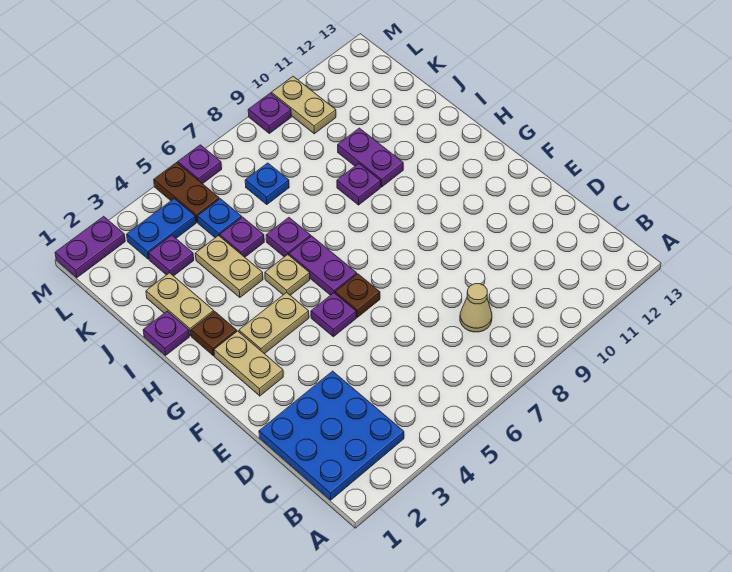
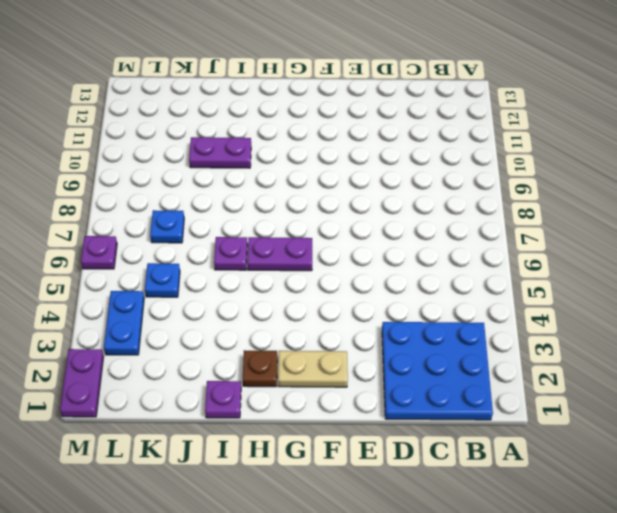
none -> tan 1x1 cone [460,284,492,332]
none -> purple 1x1 plate [311,293,356,337]
none -> brown 1x1 plate [335,274,380,317]

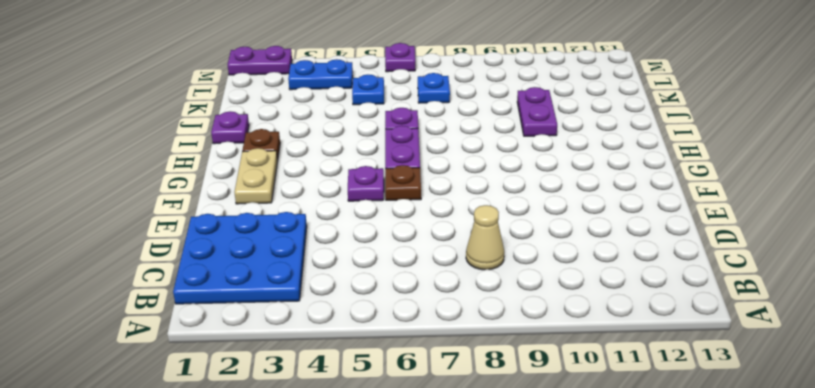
none -> tan 1x2 plate [239,292,309,354]
none -> tan 1x1 plate [265,255,310,295]
none -> tan 1x2 plate [146,273,214,336]

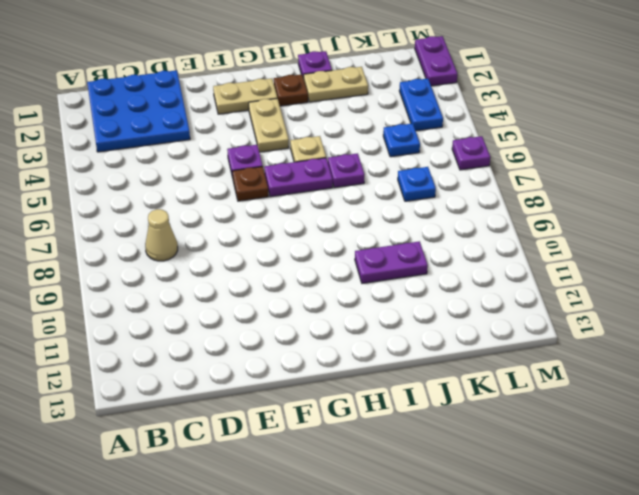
none -> tan 1x2 plate [195,235,263,297]
none -> purple 1x1 plate [337,164,381,205]
none -> purple 1x1 plate [220,217,264,257]

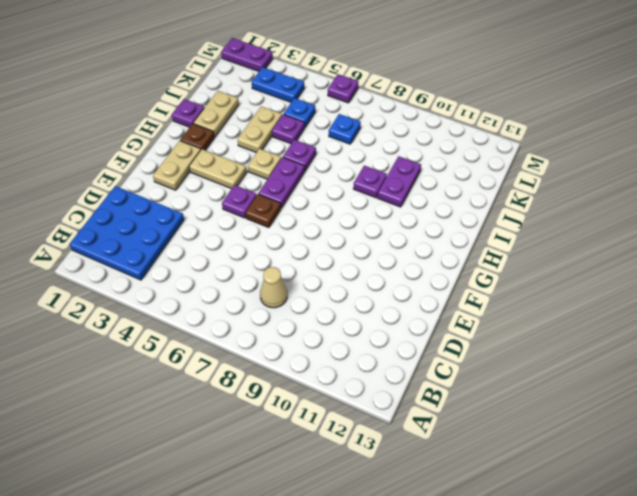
none -> purple 1x1 plate [149,235,194,276]
none -> brown 1x2 plate [154,163,219,222]
none -> tan 1x2 plate [271,76,336,134]

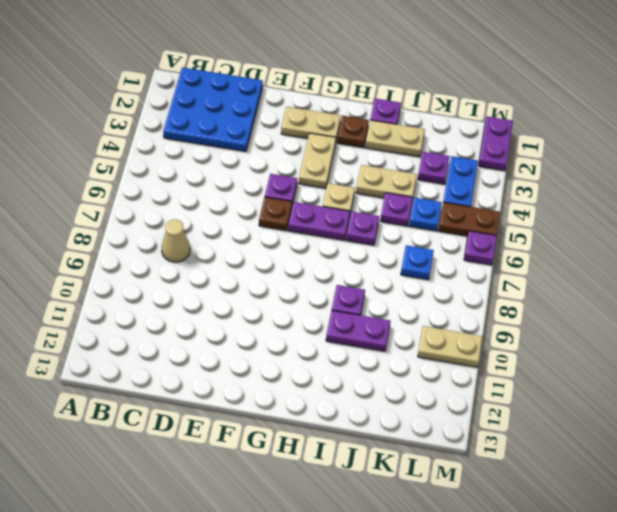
none -> purple 1x1 plate [248,93,291,133]

